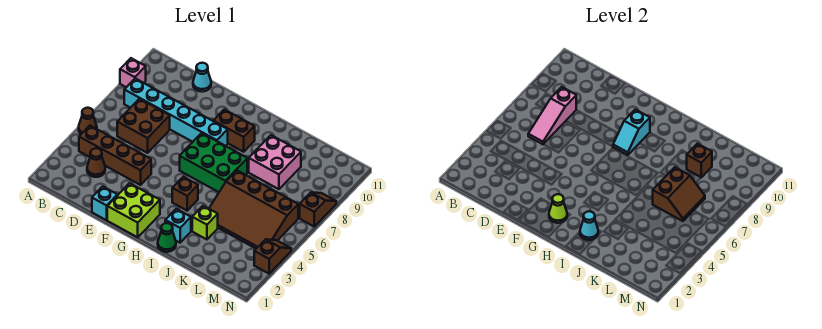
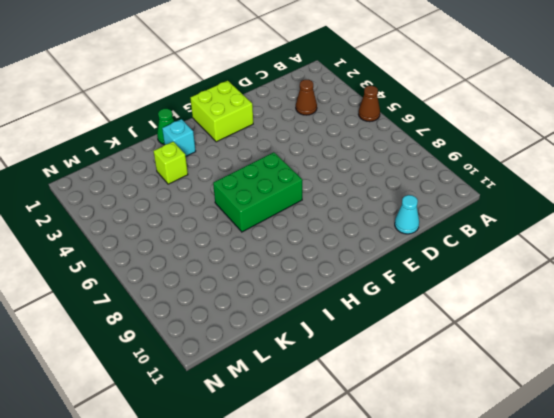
none -> pink 1x1 brick [120,58,146,87]
none -> brown 1x4 brick [79,126,151,185]
none -> cyan 1x6 brick [124,78,228,146]

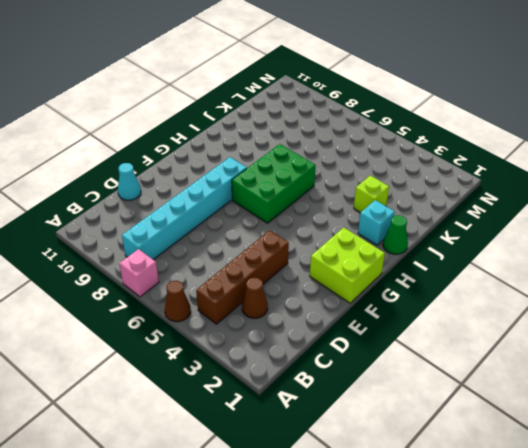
pink 1x1 brick [119,249,159,297] -> pink 1x1 brick moved to [120,58,146,87]
none -> brown 2x2 brick [117,99,170,153]
none -> cyan 1x1 brick [92,186,117,220]
none -> brown 1x2 brick [214,109,255,152]

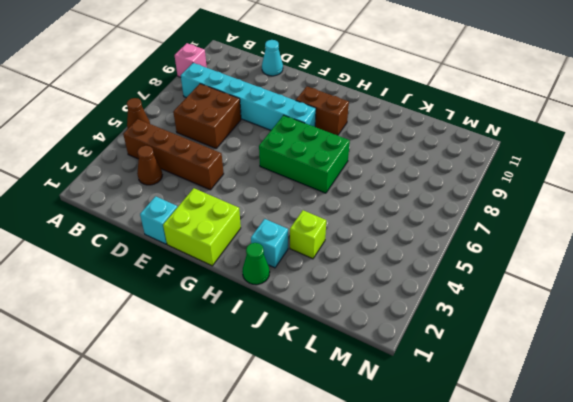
none -> brown 1x1 brick [172,177,198,211]
none -> brown 3x4 slope [209,171,298,249]
none -> pink 2x2 brick [249,135,301,189]

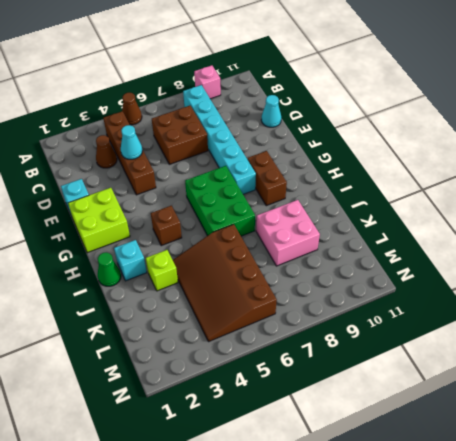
cyan 1x1 cone [121,125,142,159] -> cyan 1x1 cone moved to [580,211,598,240]
none -> brown 1x2 slope [254,239,291,274]
none -> brown 1x2 slope [300,192,336,226]
none -> pink 1x3 slope [528,87,576,144]

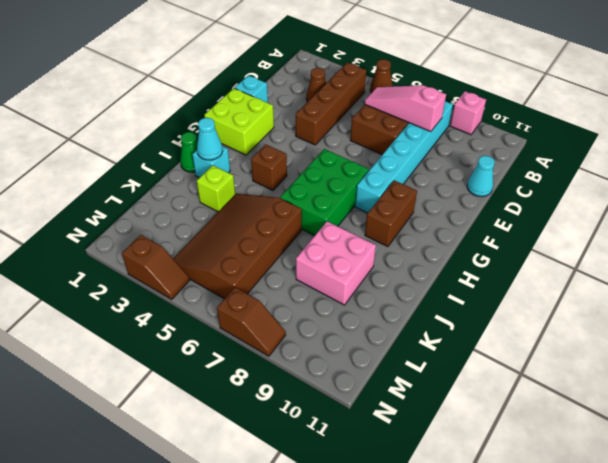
none -> lime 1x1 cone [549,194,567,223]
none -> cyan 1x2 slope [613,109,650,155]
none -> brown 2x2 slope [653,167,705,221]

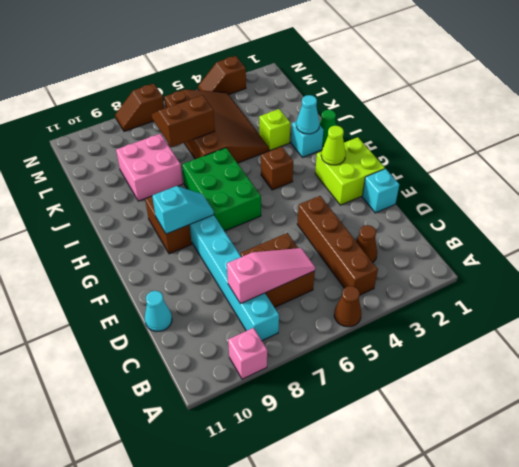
none -> brown 1x1 brick [687,144,712,177]

